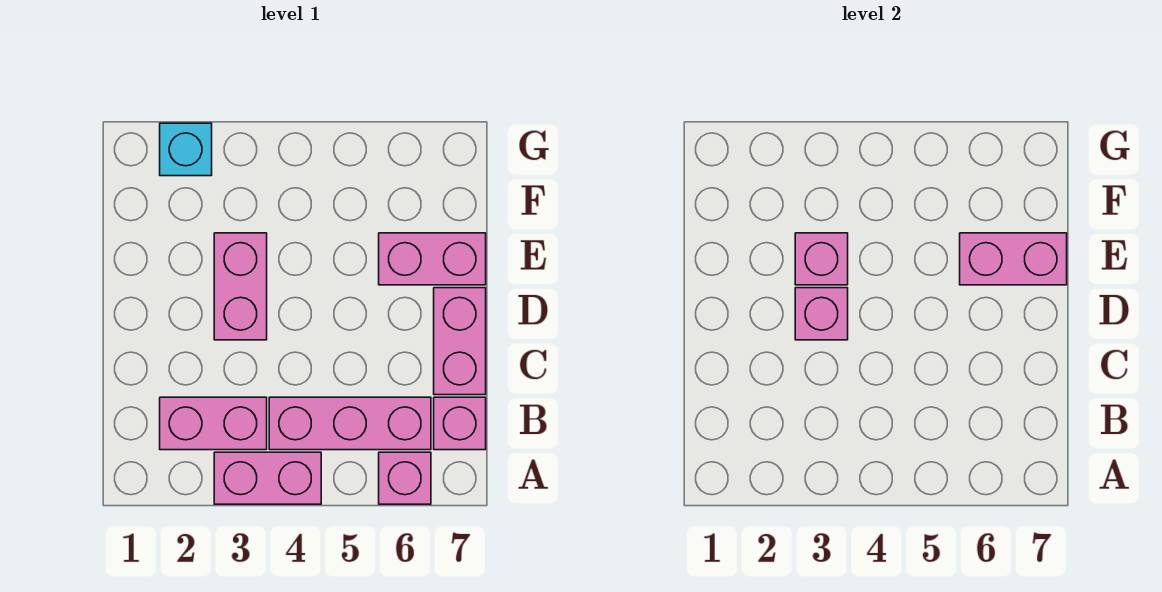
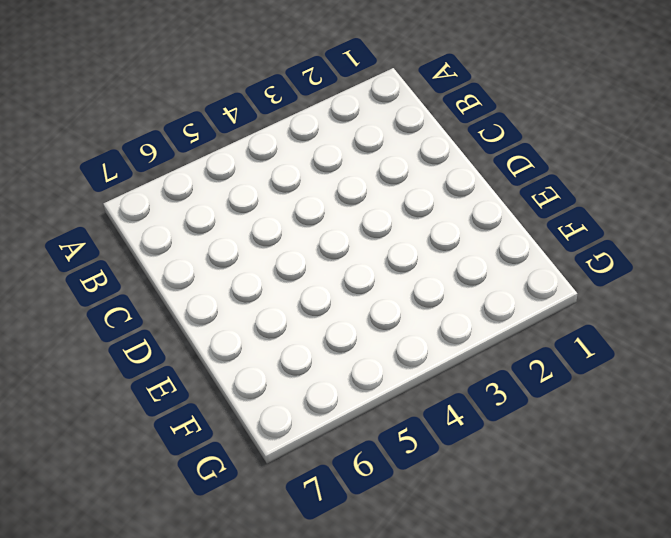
none -> pink 1x2 brick [214,452,321,504]
none -> pink 1x1 brick [379,452,431,504]
none -> pink 1x2 brick [160,397,267,450]

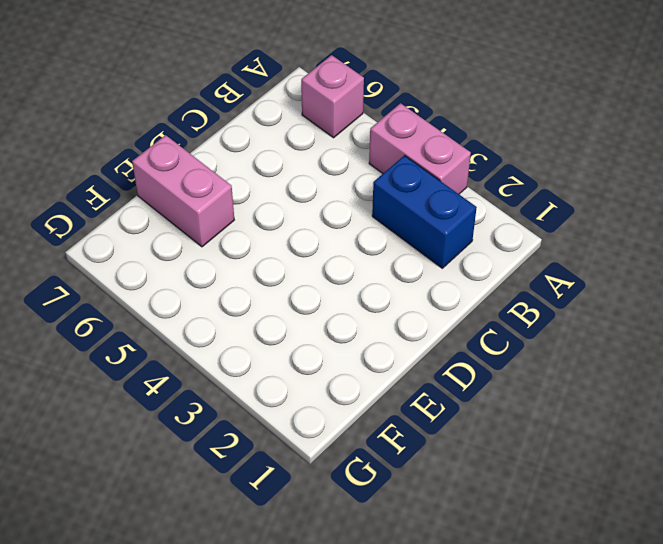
blue 1x2 brick [372,156,477,268] -> pink 1x2 brick [160,397,267,450]
none -> pink 1x3 brick [269,397,431,450]
none -> pink 1x1 brick [434,397,486,450]
none -> pink 1x2 brick [434,288,486,395]

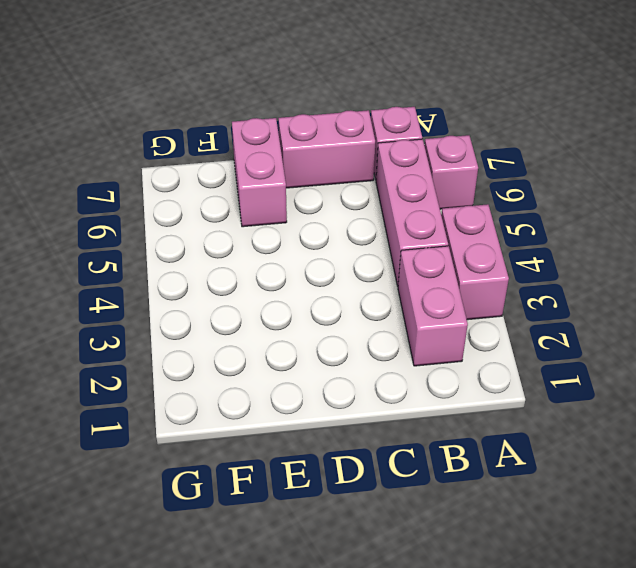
none -> pink 1x2 brick [214,233,267,340]
none -> cyan 1x1 brick [160,123,212,176]
none -> pink 1x1 brick [795,288,848,340]

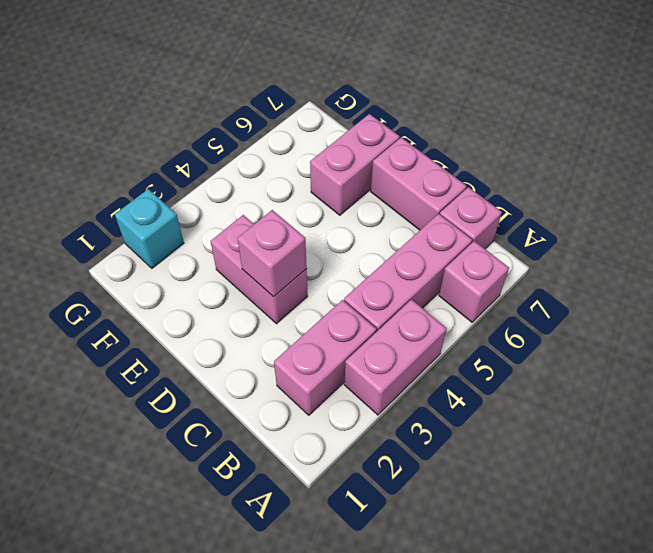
none -> pink 1x1 brick [795,233,848,285]
none -> pink 1x2 brick [960,233,1067,285]

